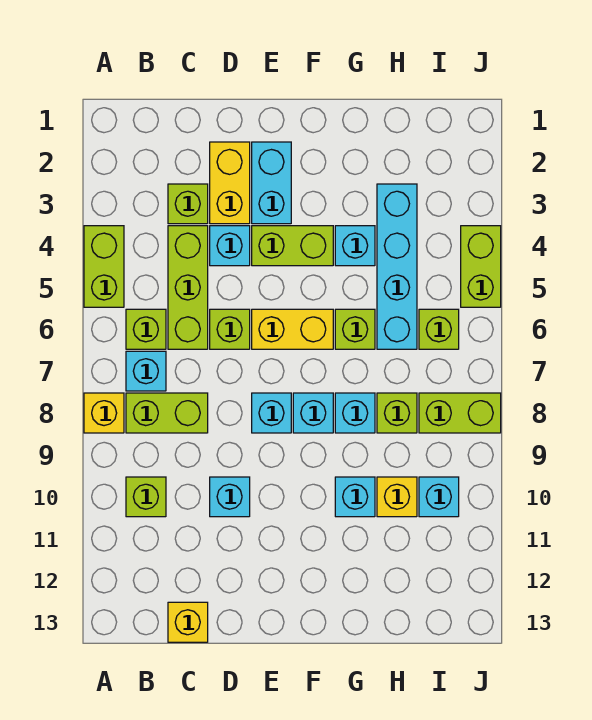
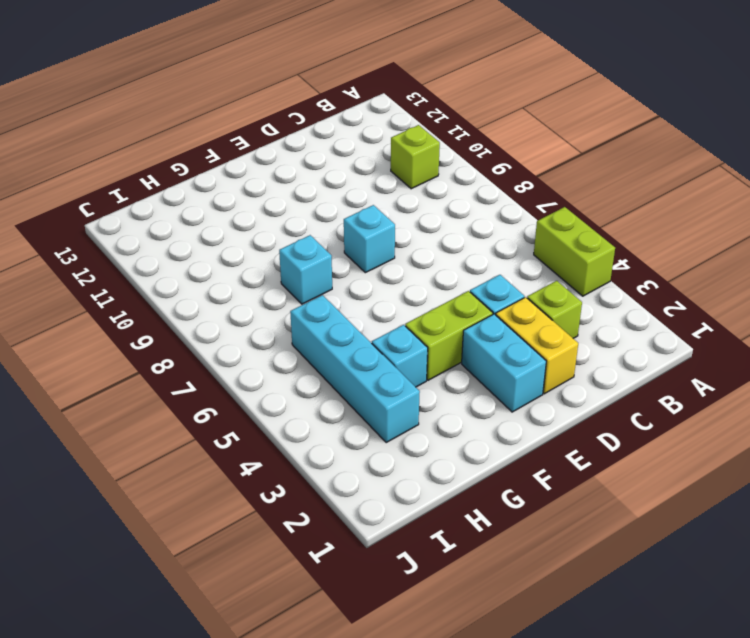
none -> yellow 1x1 brick [84,393,124,433]
none -> lime 1x1 brick [126,309,166,349]
none -> cyan 1x1 brick [126,351,166,391]

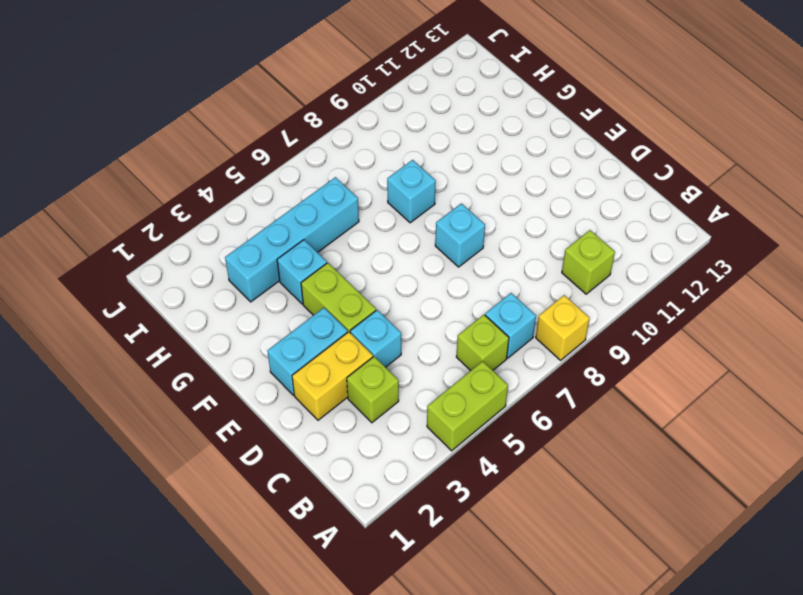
none -> lime 1x2 brick [126,393,208,433]
none -> lime 1x3 brick [168,226,208,349]
none -> yellow 1x1 brick [168,602,208,642]

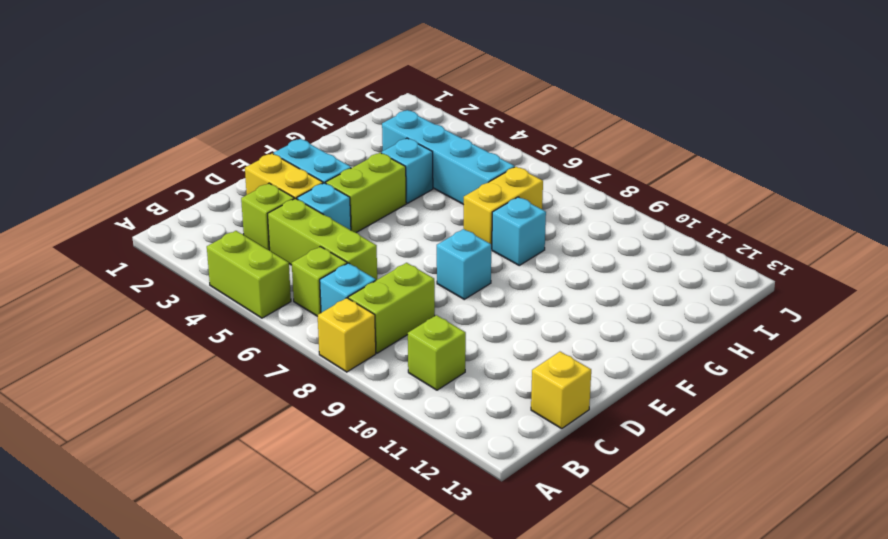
yellow 1x2 brick [464,167,543,249] -> yellow 1x2 brick moved to [252,309,333,349]
none -> lime 1x1 brick [210,309,250,349]
none -> cyan 1x1 brick [210,477,250,517]
none -> cyan 1x1 brick [293,393,333,433]

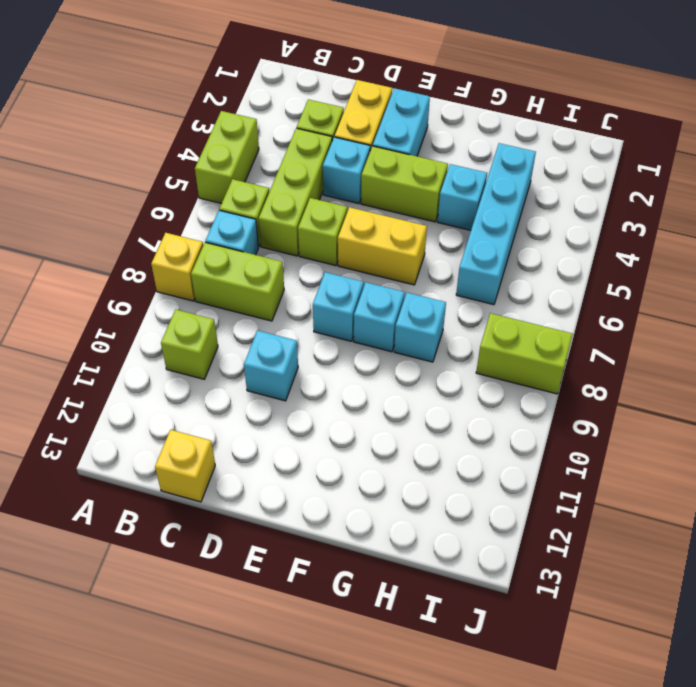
none -> lime 1x1 brick [335,309,375,349]
none -> cyan 1x1 brick [335,477,375,517]
none -> lime 1x1 brick [377,393,417,433]

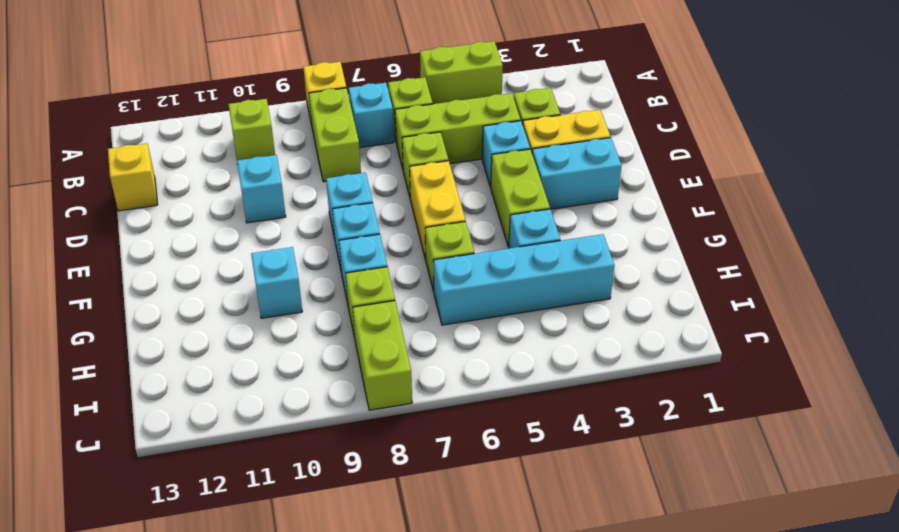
none -> yellow 1x1 brick [377,477,417,517]
none -> lime 1x1 brick [419,309,459,349]
none -> cyan 1x1 brick [419,477,459,517]

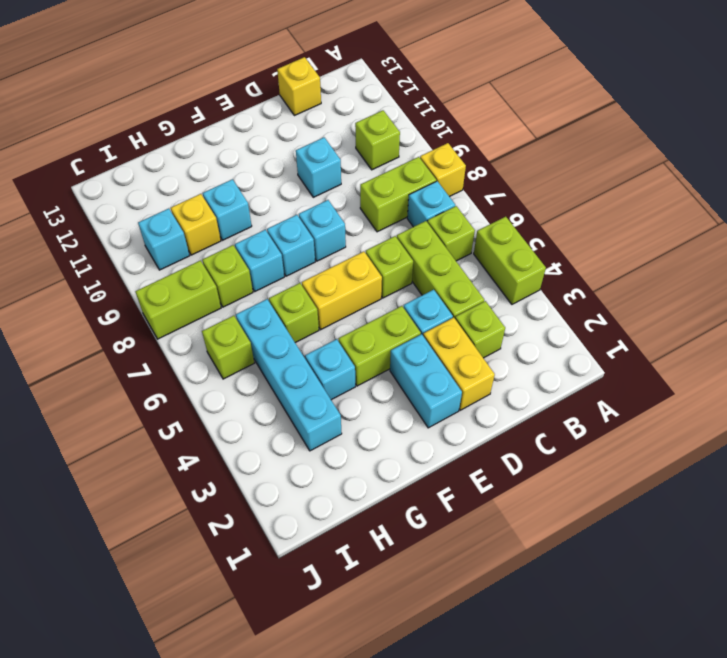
none -> lime 1x2 brick [461,226,501,307]

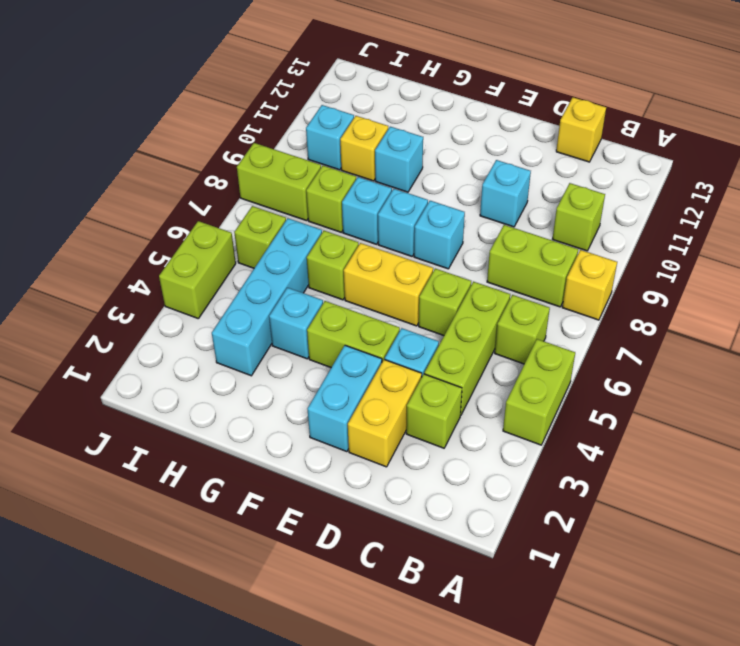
none -> cyan 1x1 brick [126,351,166,391]

